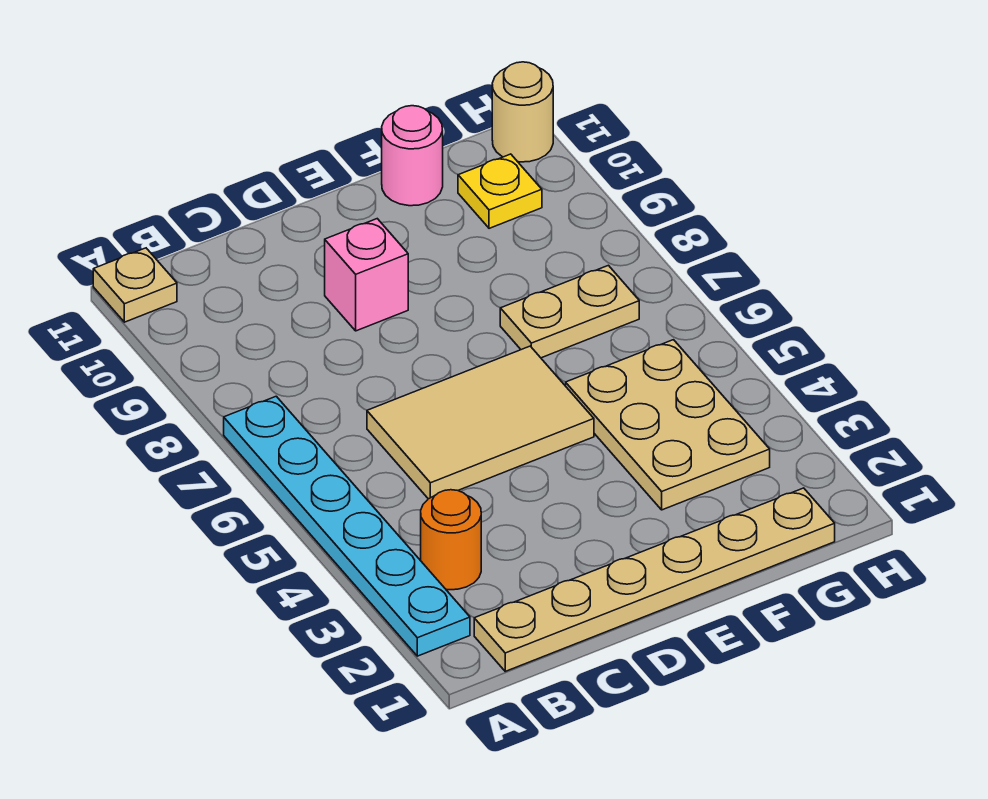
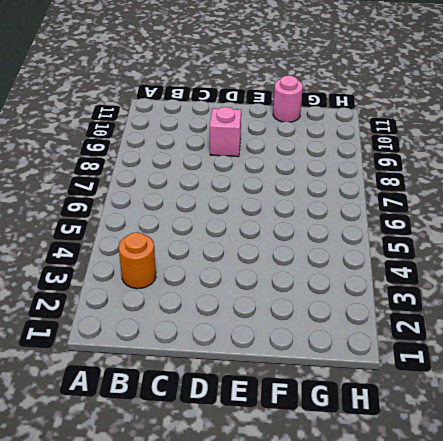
none -> cyan 1x6 plate [224,396,470,656]
none -> tan 1x1 plate [93,248,177,322]

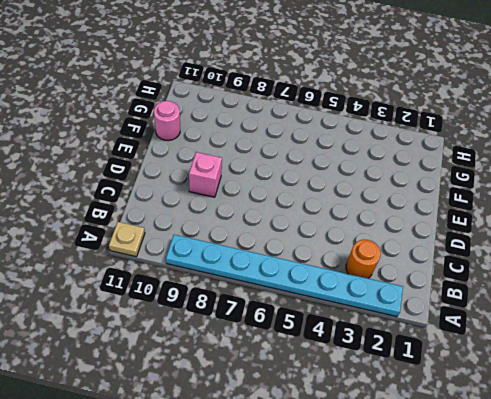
cyan 1x8 plate [166,235,403,317] -> cyan 1x6 plate [224,396,470,656]
none -> tan 1x6 plate [474,488,835,671]
none -> tan 2x3 tile [367,346,594,499]

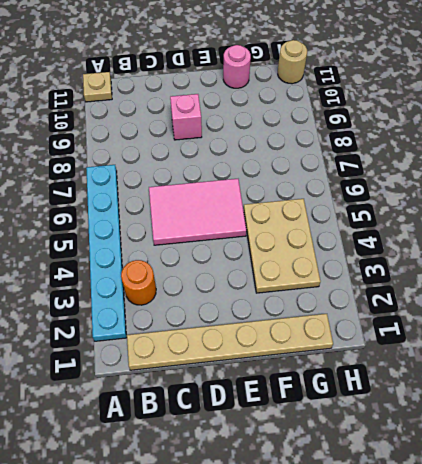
pink 2x3 tile [149,179,247,245] -> tan 2x3 tile [367,346,594,499]
none -> tan 1x2 plate [500,265,639,358]
none -> yellow 1x1 plate [458,154,542,228]

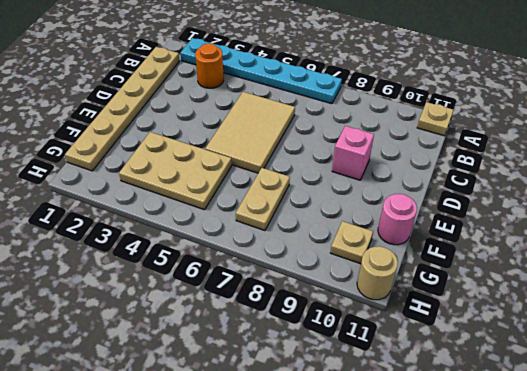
tan 1x1 plate [330,221,373,264] -> yellow 1x1 plate [458,154,542,228]

